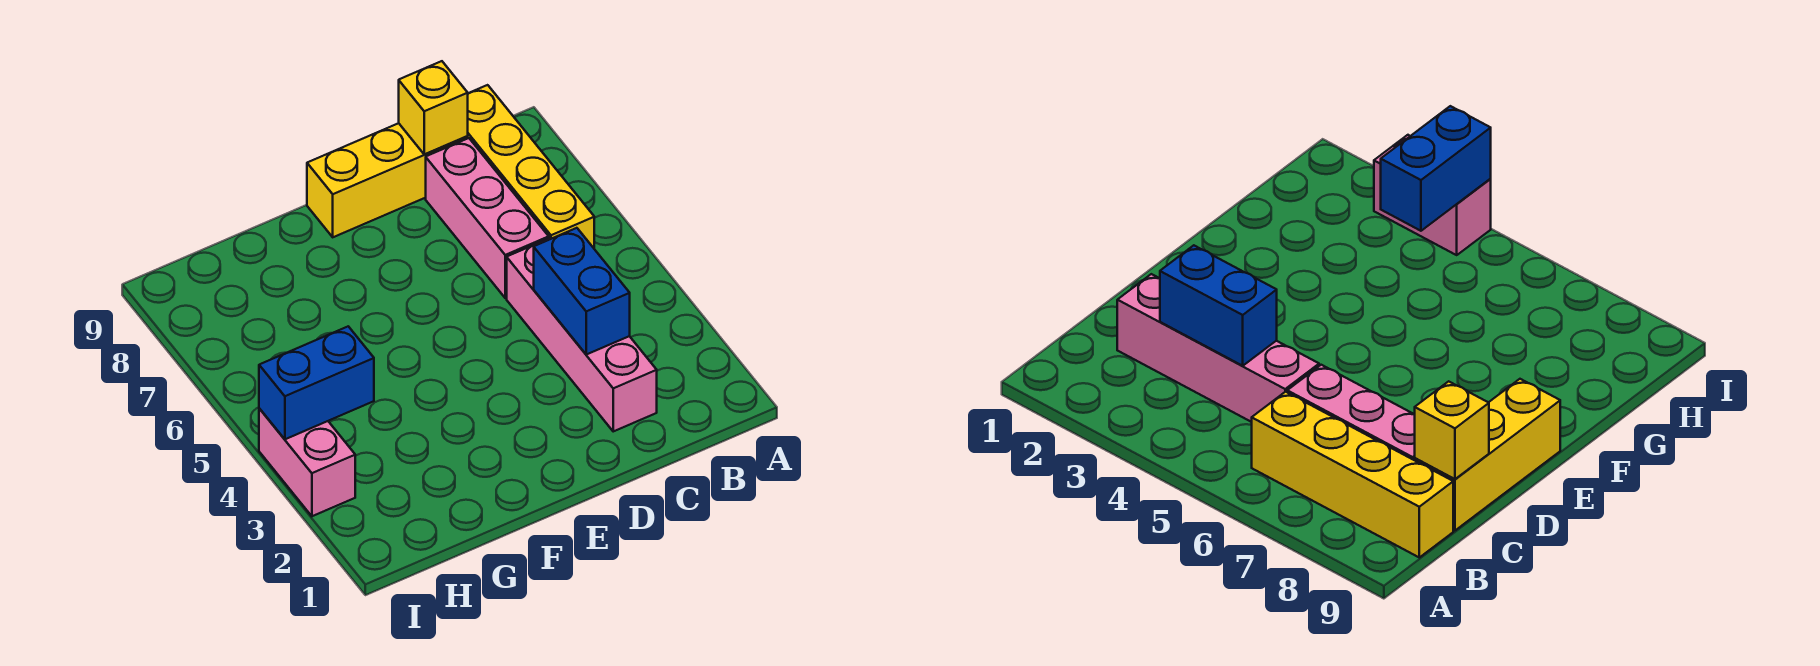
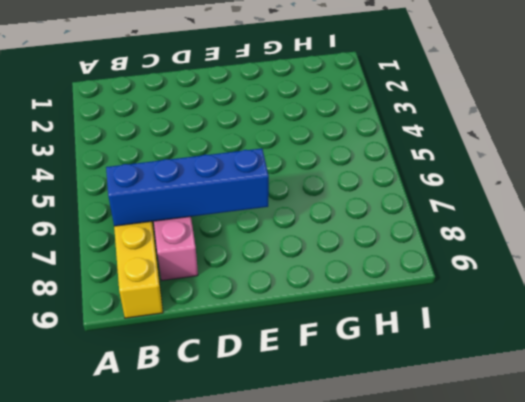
blue 1x4 brick [106,148,269,226] -> none
none -> pink 1x4 brick [507,238,657,431]
none -> yellow 1x3 brick [307,123,468,237]

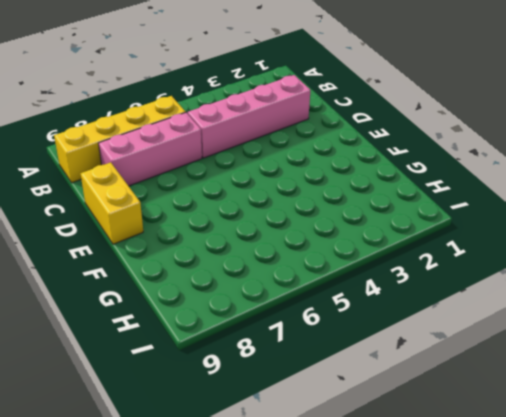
yellow 1x2 brick [81,162,143,244] -> yellow 1x3 brick [307,123,468,237]
none -> pink 1x2 brick [259,409,355,516]
none -> blue 1x2 brick [534,228,630,354]

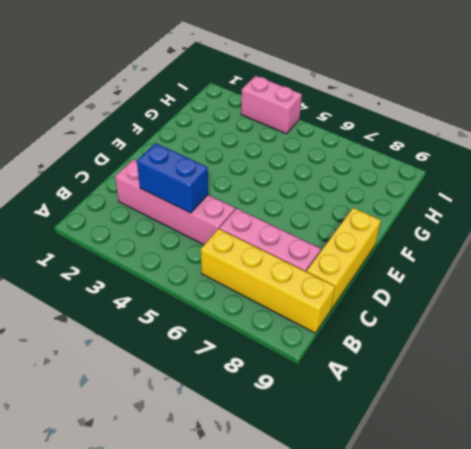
none -> yellow 1x1 brick [399,61,468,154]
none -> blue 1x2 brick [259,326,374,439]

